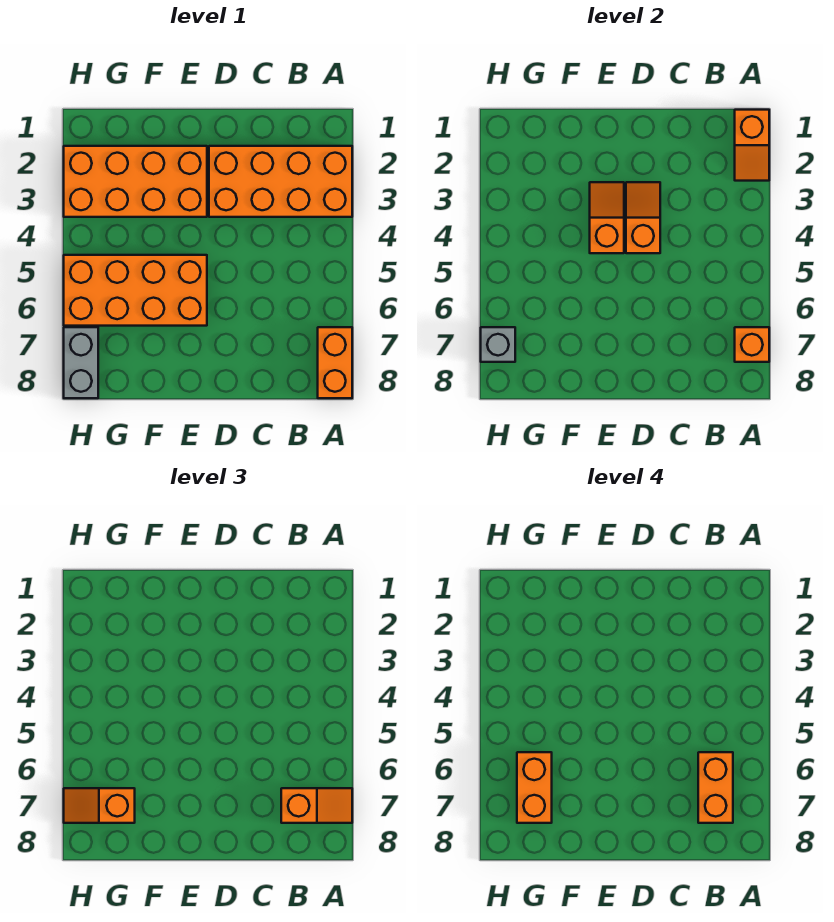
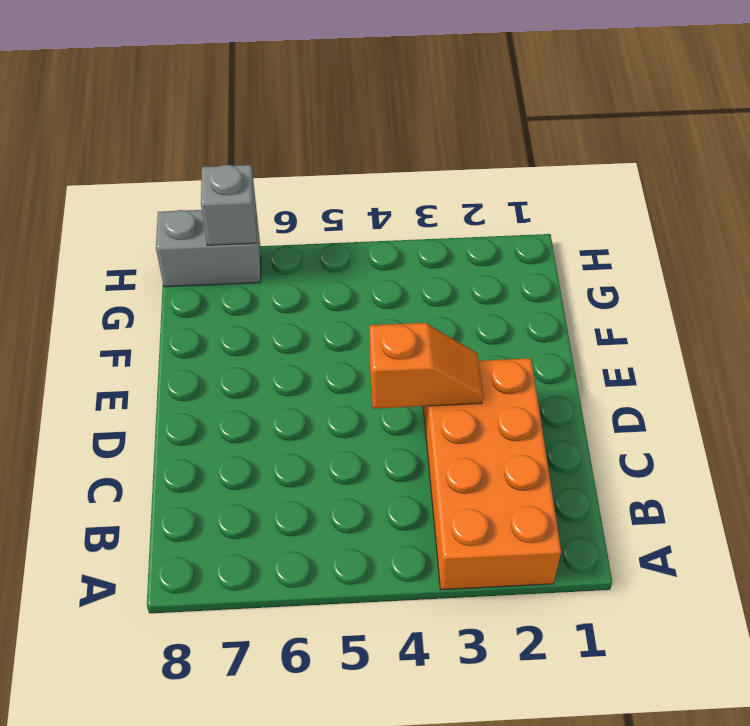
none -> orange 1x2 brick [318,327,352,398]
none -> orange 2x4 brick [64,146,207,217]
none -> orange 2x4 brick [64,255,207,326]

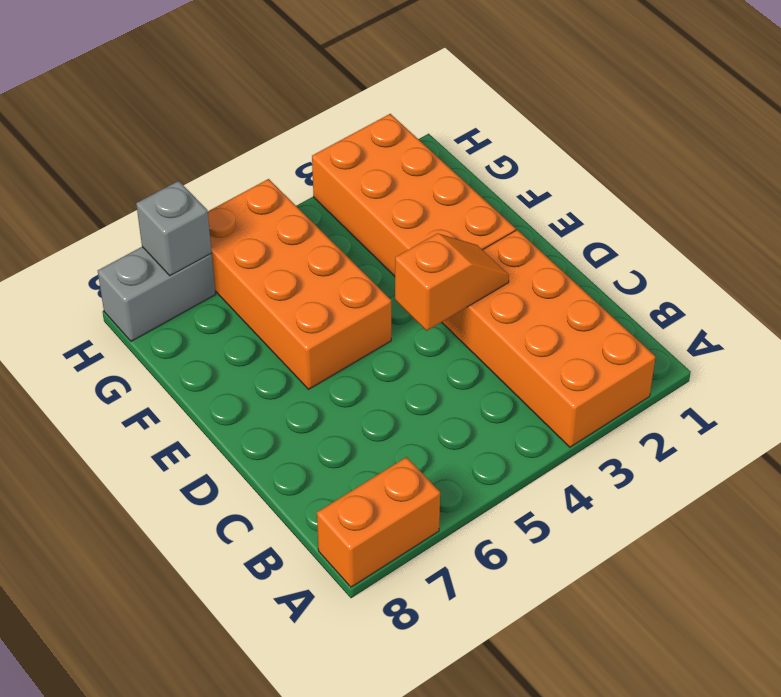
none -> orange 1x2 slope [735,110,769,181]
none -> orange 1x1 brick [735,327,769,362]
none -> orange 1x2 slope [590,182,624,253]

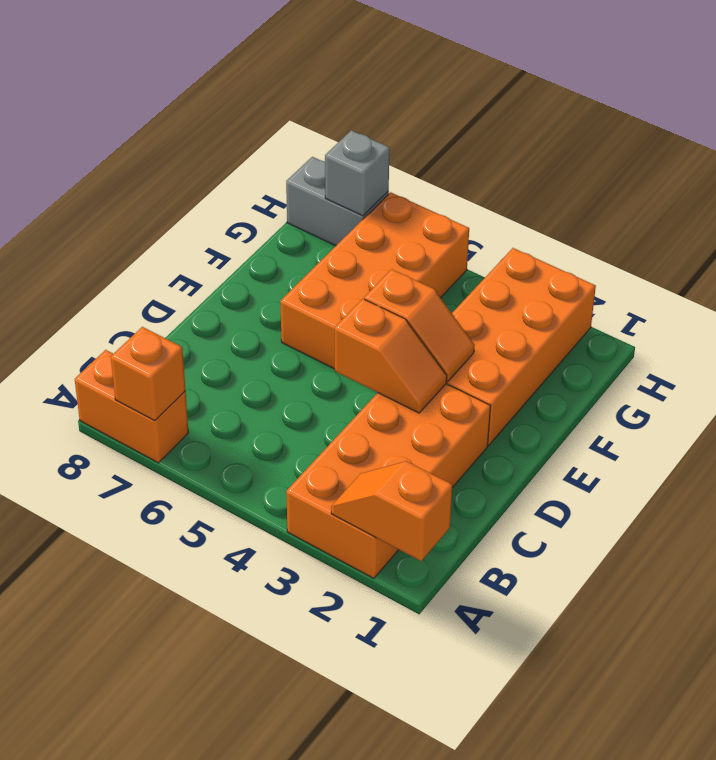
none -> orange 1x2 slope [281,788,352,823]
none -> orange 1x2 slope [64,788,135,823]
none -> orange 1x2 brick [698,752,733,823]

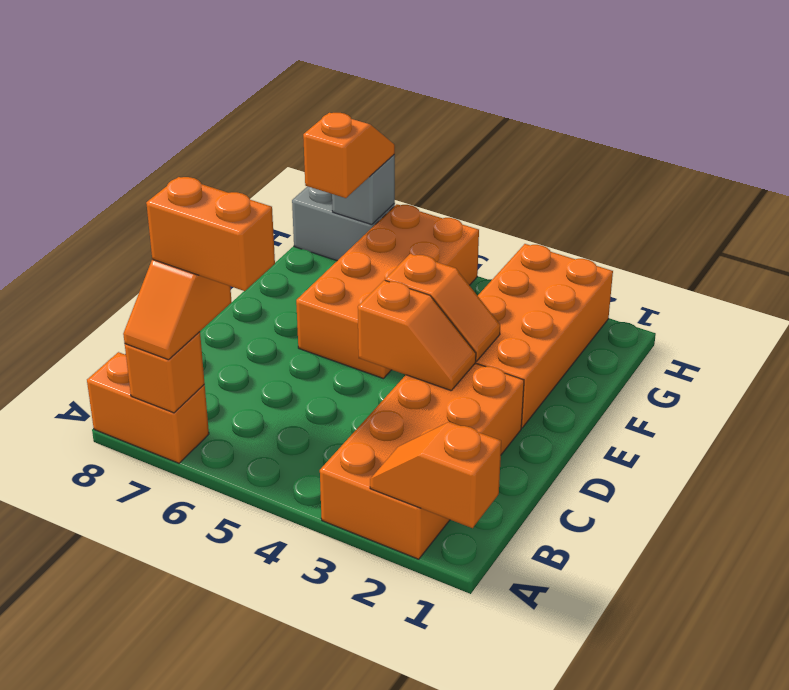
none -> orange 1x2 brick [517,752,552,823]

